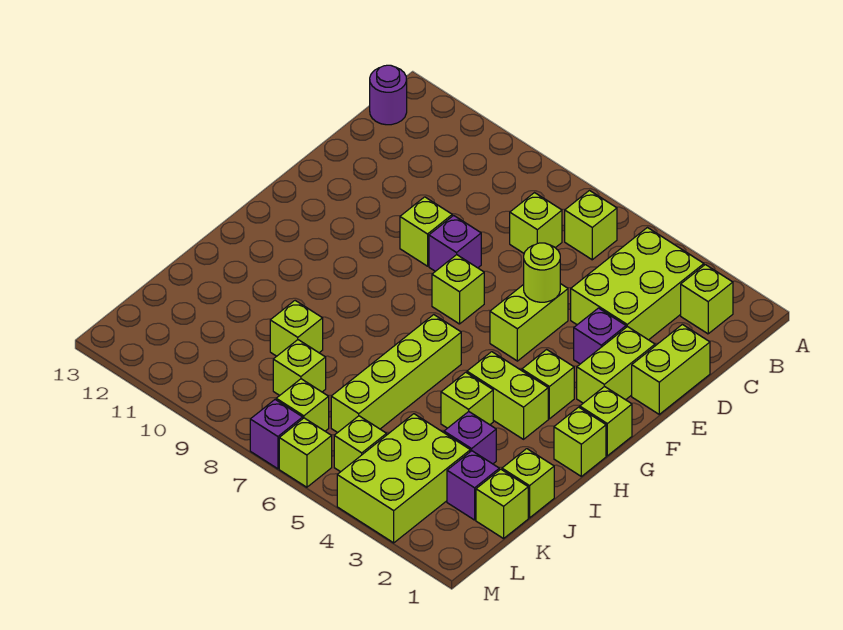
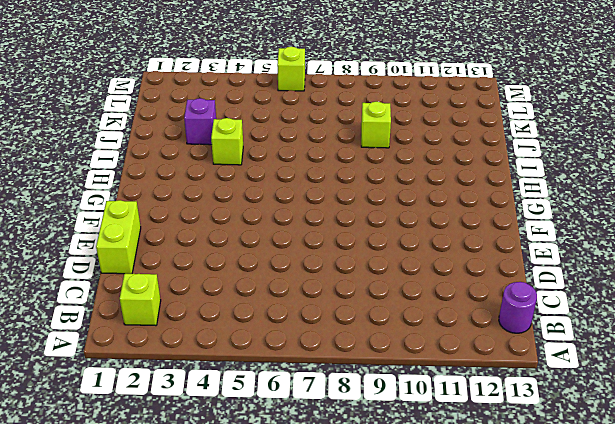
none -> lime 2x3 brick [571,228,704,340]
none -> lime 1x1 brick [565,191,617,260]
none -> lime 1x1 brick [510,193,562,253]
none -> lime 1x2 brick [577,327,655,403]

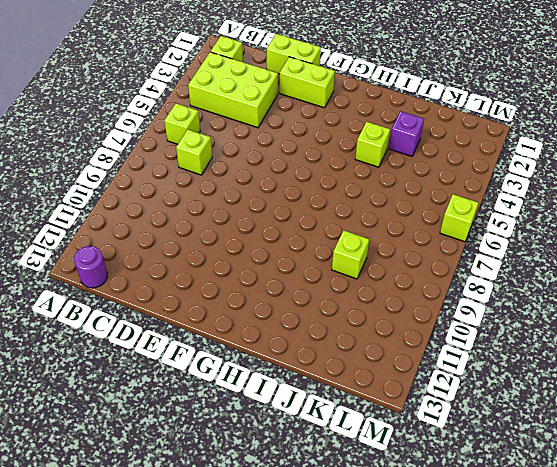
none -> purple 1x1 brick [574,308,626,364]
none -> lime 1x2 brick [490,284,568,361]
none -> purple 1x1 brick [429,215,481,271]
none -> lime 1x1 brick [400,197,452,266]

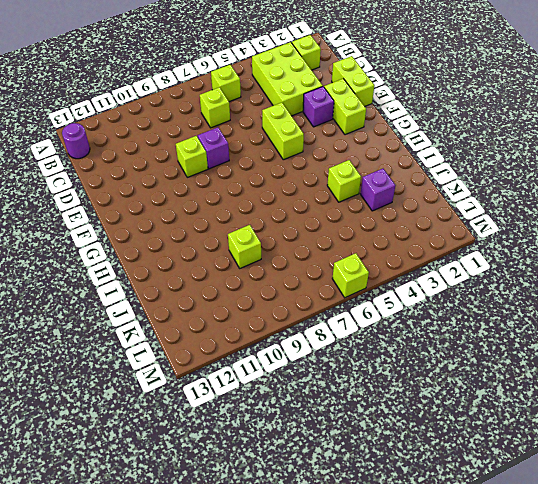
none -> lime 1x1 brick [432,255,484,324]
none -> lime 1x1 brick [580,386,632,456]
none -> lime 1x1 brick [522,349,574,419]
none -> lime 1x1 brick [554,407,606,476]

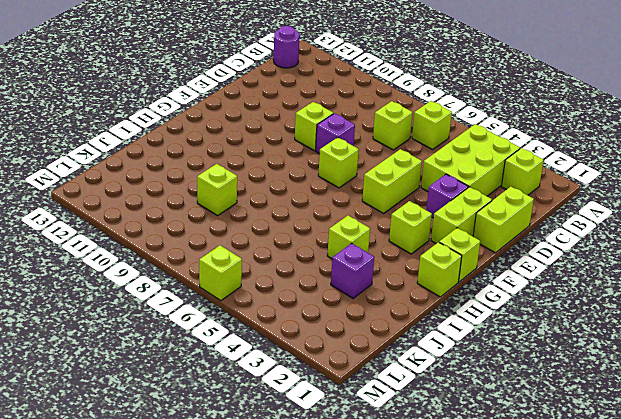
none -> lime 1x2 brick [467,352,548,439]
none -> lime 1x4 brick [331,315,461,433]
none -> lime 1x1 brick [502,449,554,518]
none -> lime 1x1 brick [476,469,528,539]

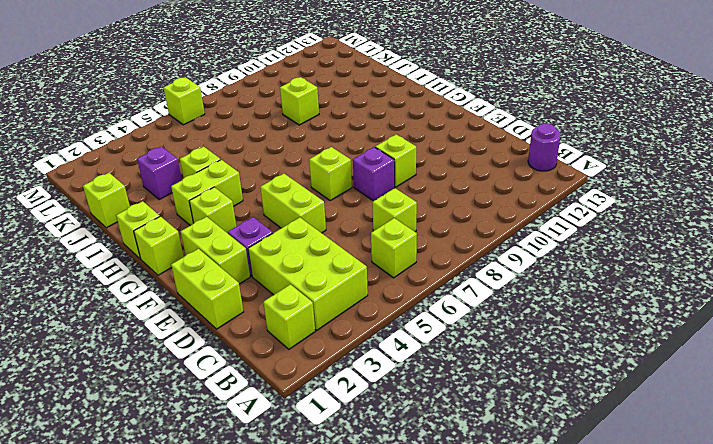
none -> lime 1x4 brick [331,315,461,433]
none -> lime 1x1 brick [476,469,528,539]
none -> purple 1x1 brick [447,451,499,520]
none -> lime 2x3 brick [337,414,470,543]

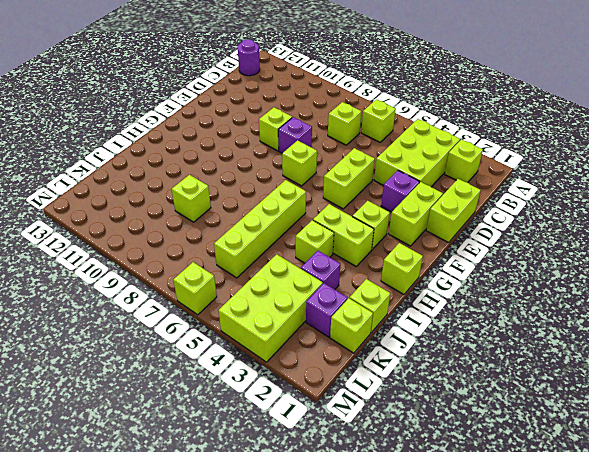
none -> lime 1x1 brick [580,386,632,456]
none -> lime 1x1 brick [273,340,326,395]
none -> lime 1x1 brick [334,416,387,472]
none -> lime 1x1 brick [276,379,329,431]

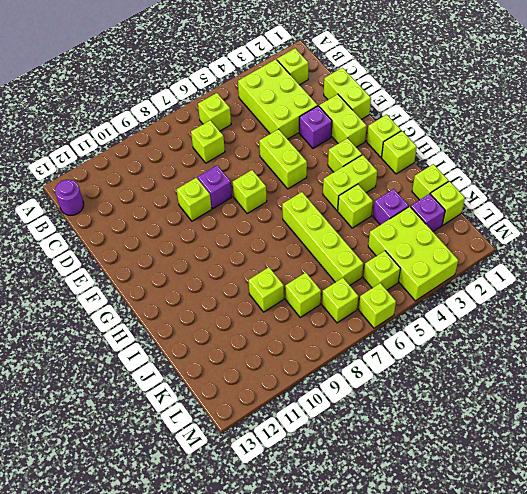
none -> purple 1x1 brick [250,400,303,469]
none -> lime 1x1 round brick [524,243,560,302]

